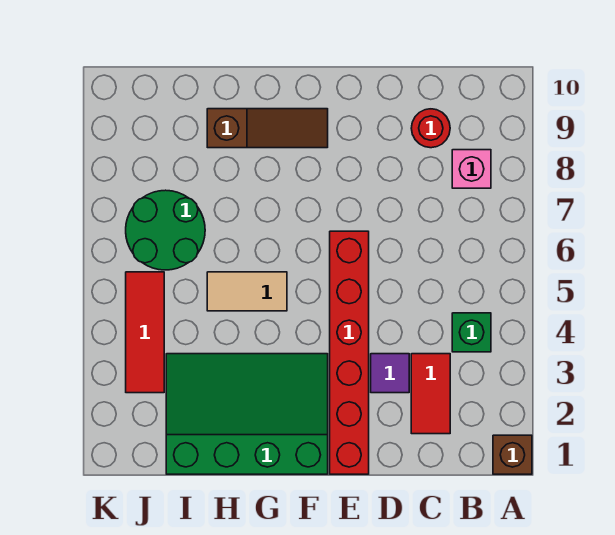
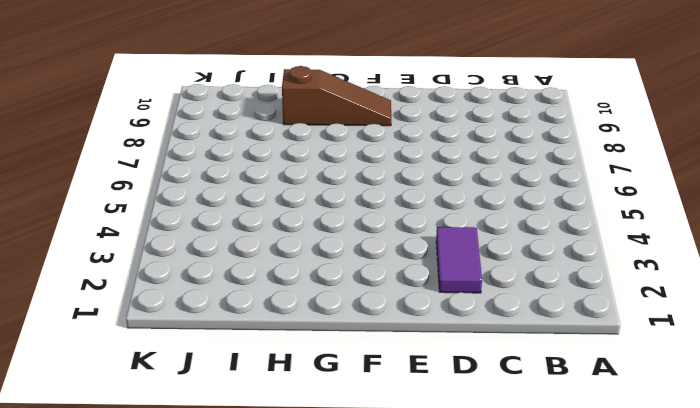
purple 1x2 tile [436,227,482,293] -> purple 1x1 tile [371,354,409,393]
none -> brown 1x1 brick [493,435,532,474]
none -> green 1x1 brick [452,313,491,352]
none -> pink 1x1 brick [452,150,491,188]

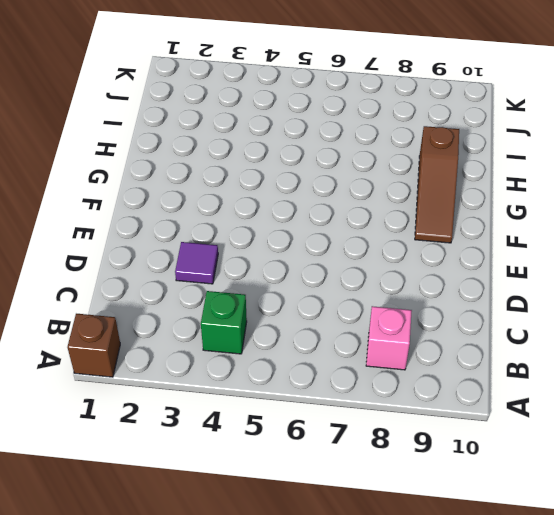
none -> red 1x2 tile [411,354,450,434]
none -> red 1x1 round brick [411,109,450,148]
none -> red 1x6 brick [330,231,369,474]

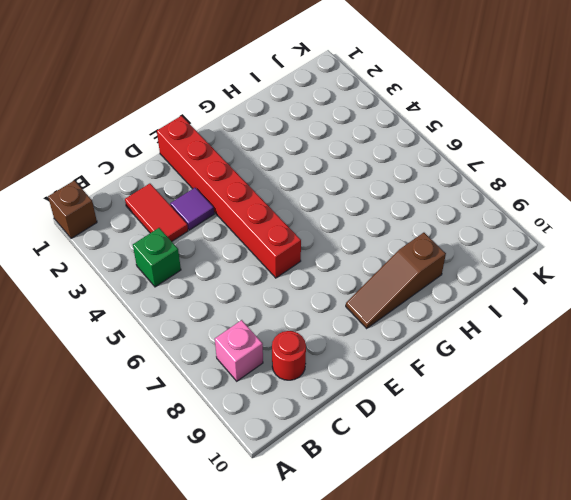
none -> green 3x4 slope [166,354,328,474]
none -> tan 1x2 tile [207,272,287,311]
none -> green 2x2 round brick [126,190,205,270]

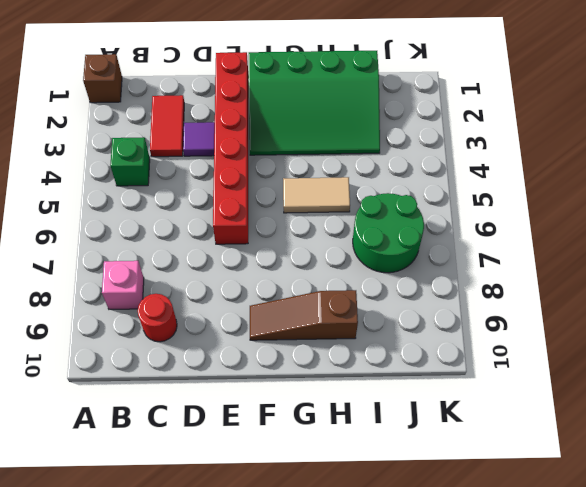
none -> red 1x3 tile [126,272,164,393]

